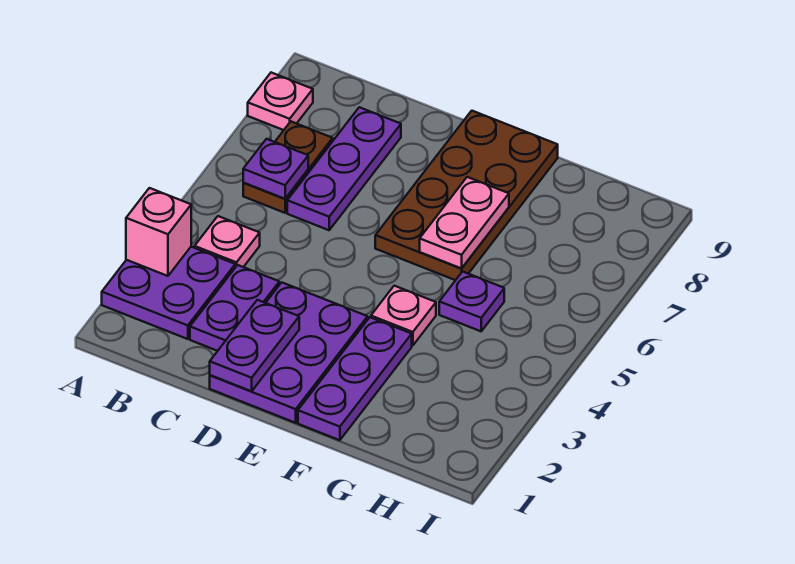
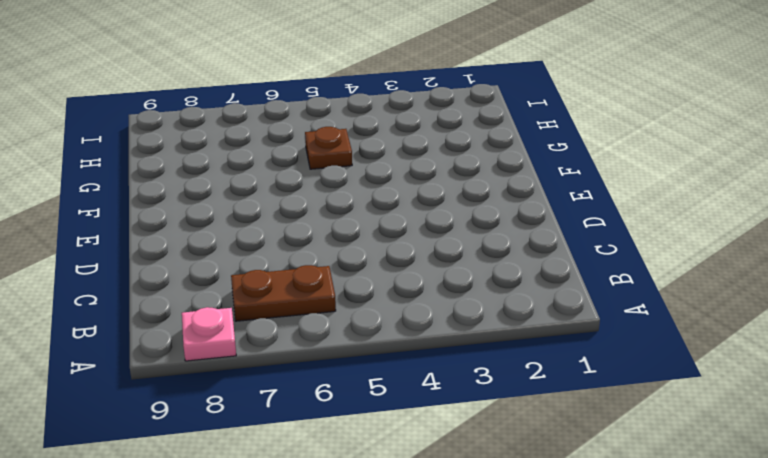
brown 1x1 plate [305,127,352,169] -> purple 1x1 plate [439,272,504,331]
none -> purple 2x2 plate [102,247,235,339]
none -> pink 1x1 plate [195,216,260,267]
none -> purple 1x2 plate [190,265,279,351]

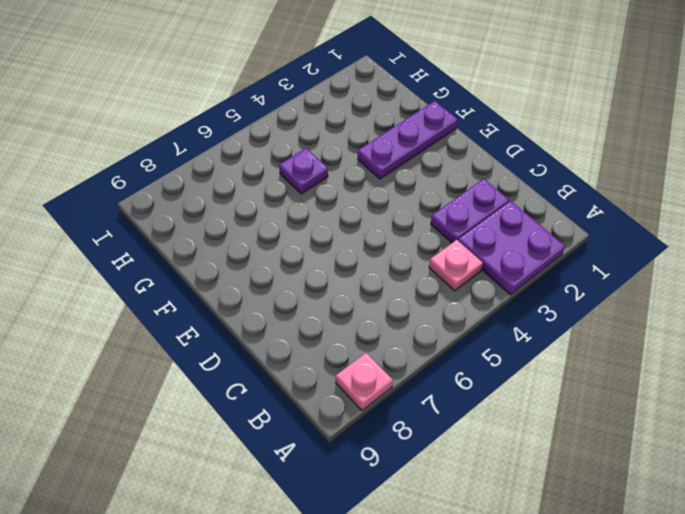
none -> brown 1x2 plate [243,122,333,213]
none -> purple 1x3 plate [287,107,401,230]
none -> purple 2x3 plate [210,282,368,423]

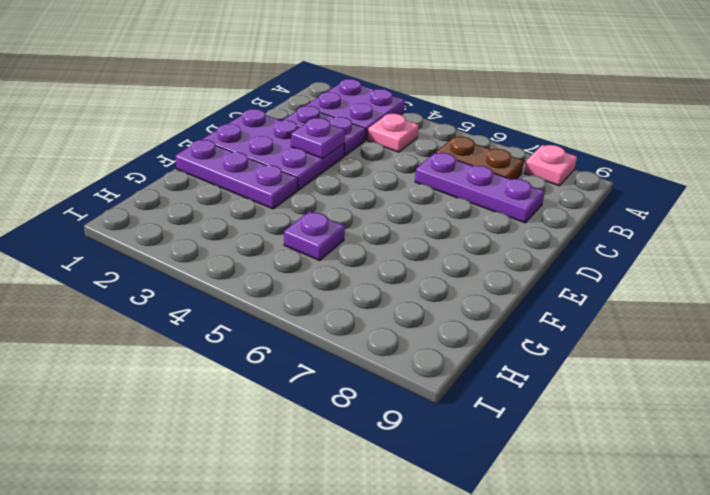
purple 1x1 plate [291,118,345,159] -> purple 1x1 plate moved to [243,139,308,199]
none -> brown 2x4 plate [375,111,558,280]
none -> pink 1x1 plate [371,286,436,346]
none -> pink 1x1 brick [126,188,191,276]

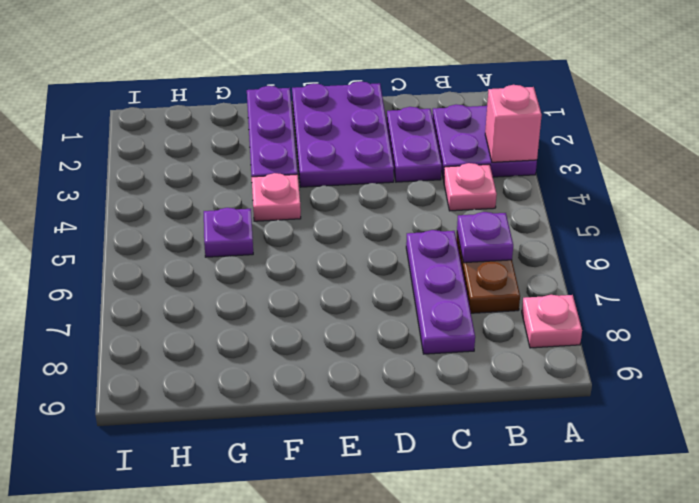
none -> brown 2x4 plate [375,111,558,280]
none -> purple 1x2 plate [210,300,299,391]
none -> pink 1x2 plate [420,177,509,268]

